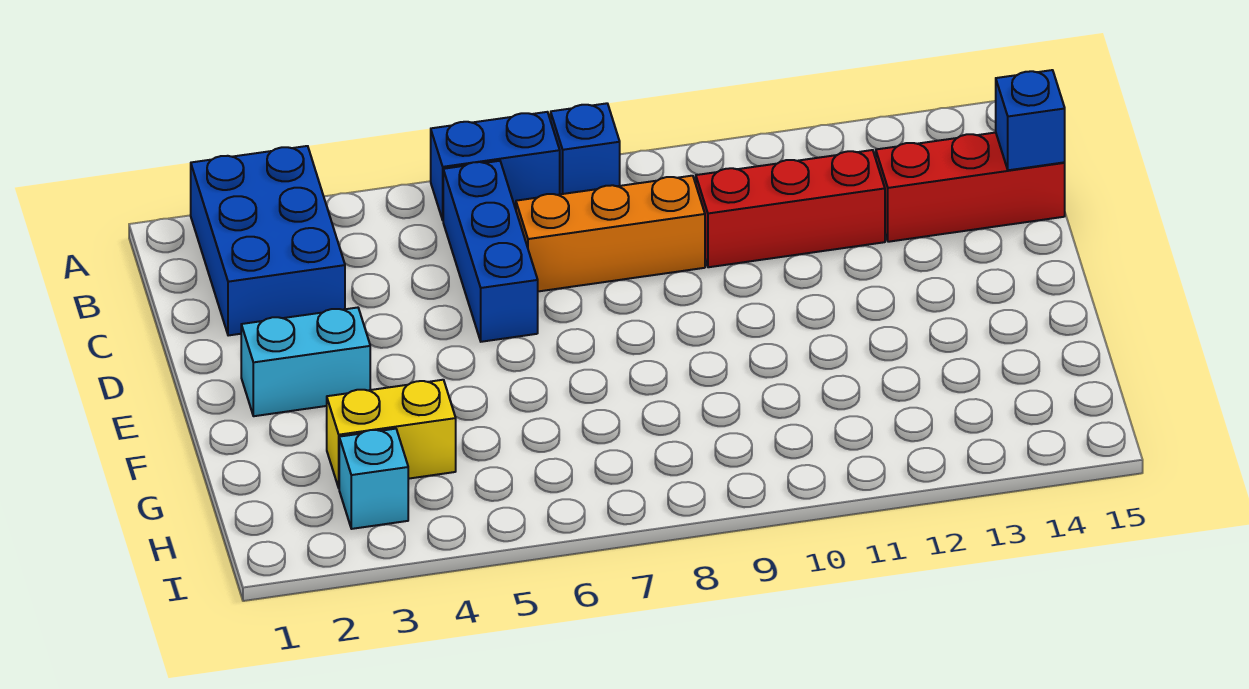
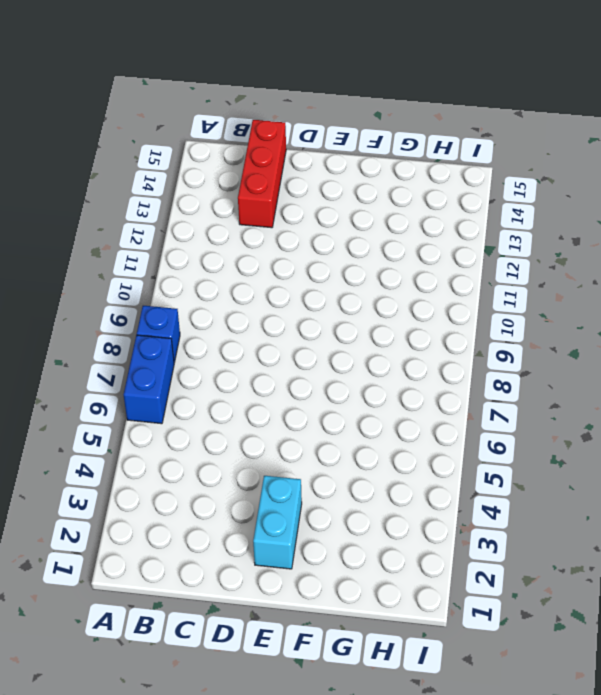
none -> blue 2x3 brick [191,146,345,336]
none -> blue 1x3 brick [443,161,538,342]

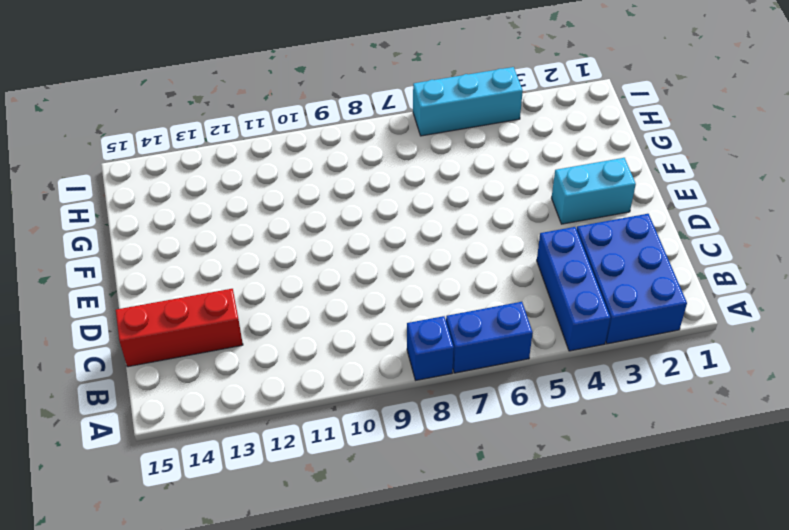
blue 1x3 brick [537,227,610,351] -> blue 1x3 brick moved to [443,161,538,342]
cyan 1x3 brick [413,67,523,136] -> none
none -> orange 1x3 brick [516,176,705,291]
none -> red 1x3 brick [696,150,885,267]

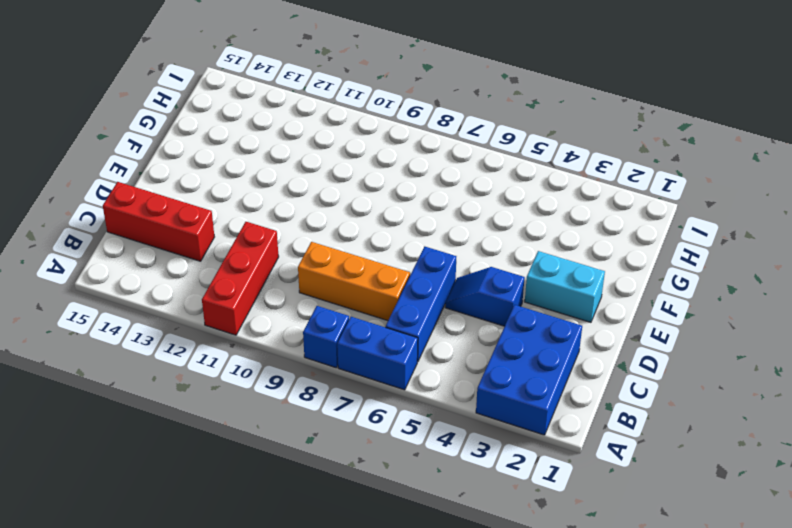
red 1x3 brick [202,222,279,335] -> red 1x3 brick turned to [696,150,885,267]
blue 1x2 slope [445,267,525,326] -> none
none -> yellow 1x2 brick [327,380,456,488]
none -> cyan 1x1 brick [339,429,408,529]

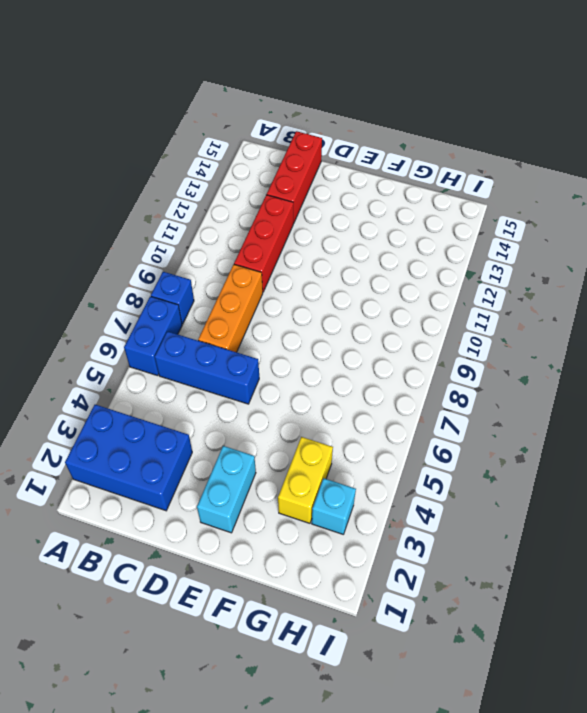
none -> blue 1x1 brick [996,70,1065,170]

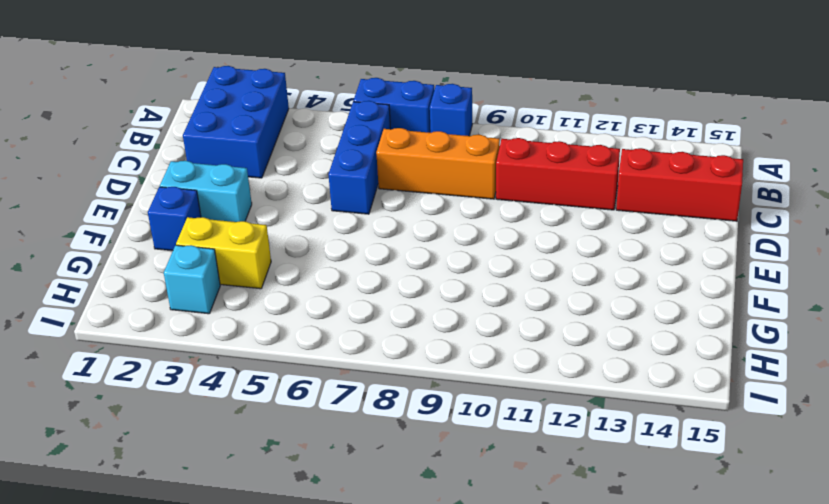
blue 1x1 brick [148,187,201,251] -> blue 1x1 brick moved to [996,70,1065,170]

